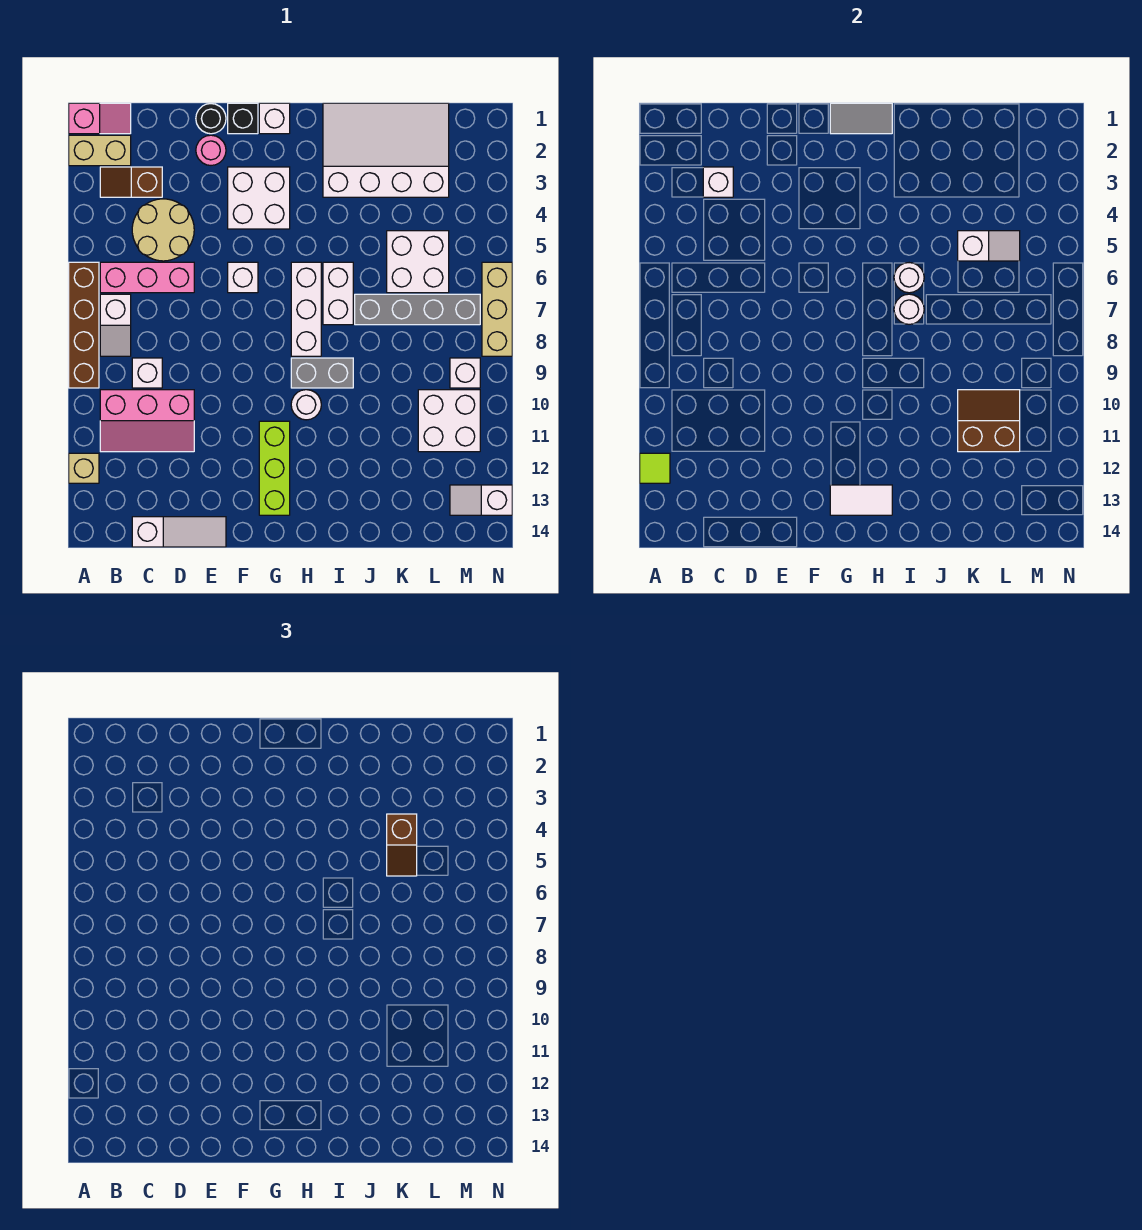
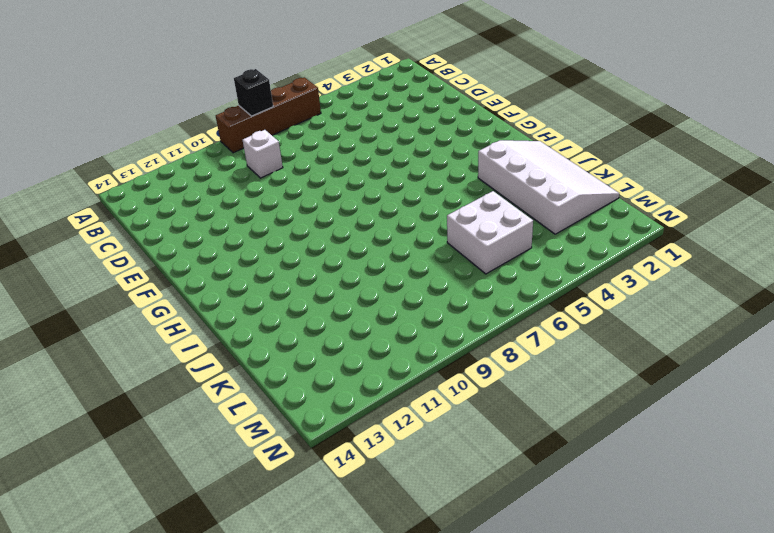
black 1x1 brick [234,69,273,116] -> black 1x1 brick moved to [228,103,258,134]
none -> pink 1x2 slope [69,103,131,134]
none -> tan 1x2 brick [69,135,131,166]
none -> tan 1x1 brick [69,453,99,483]
none -> brown 1x2 slope [100,167,162,197]

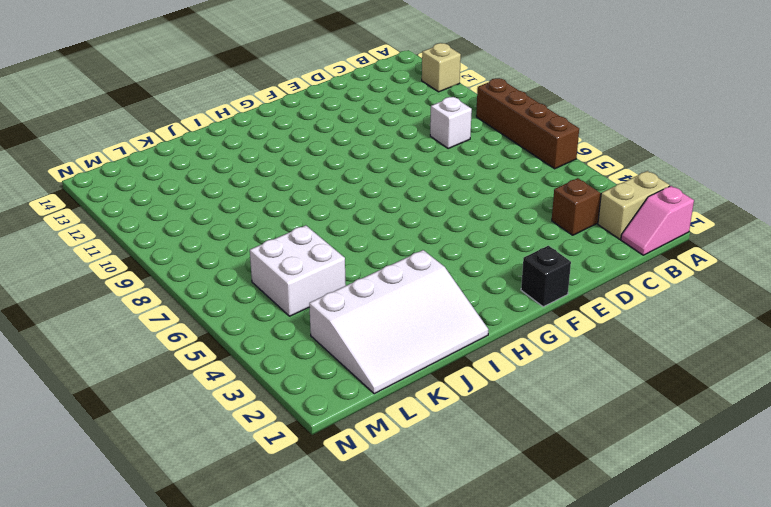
none -> pink 1x3 brick [100,262,194,293]
none -> white 1x2 slope [100,294,131,356]
none -> pink 2x3 slope [100,390,194,452]
none -> tan 2x2 round brick [132,199,194,261]

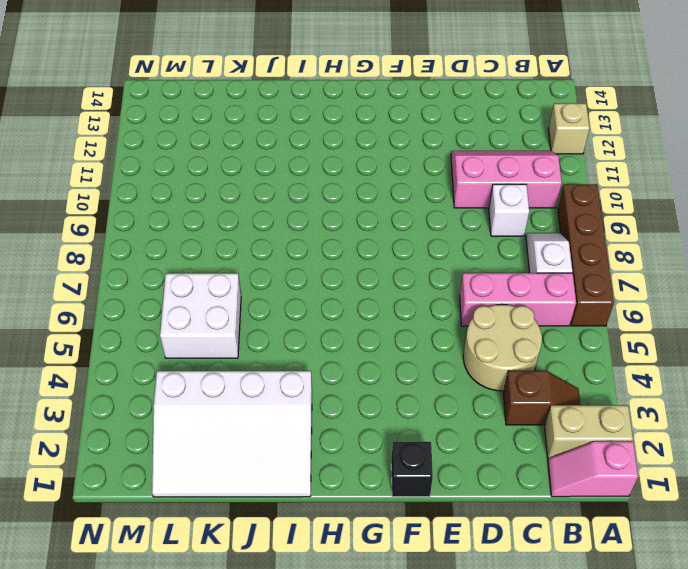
none -> white 1x3 slope [132,517,226,547]
none -> black 1x1 round brick [196,104,226,134]
none -> pink 1x1 round brick [196,135,226,165]
none -> white 2x2 brick [228,167,290,229]

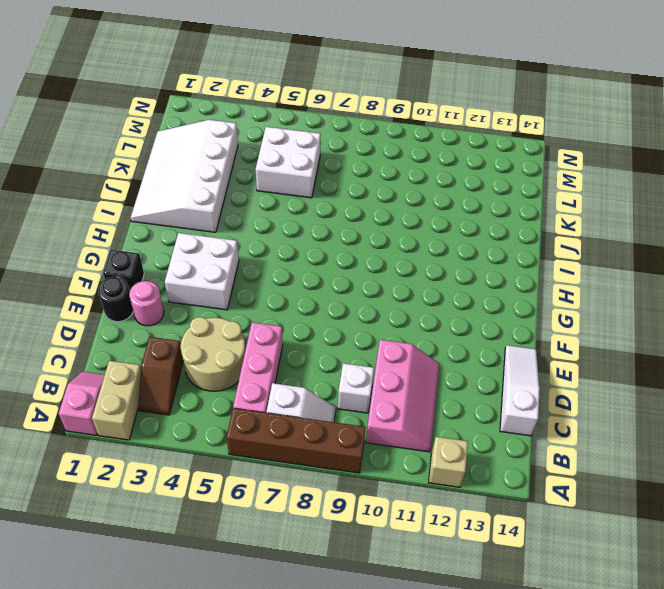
none -> white 1x1 brick [228,262,258,293]
none -> white 1x1 brick [259,103,290,134]
none -> lime 1x3 brick [259,421,290,515]
none -> white 1x3 brick [291,262,321,356]

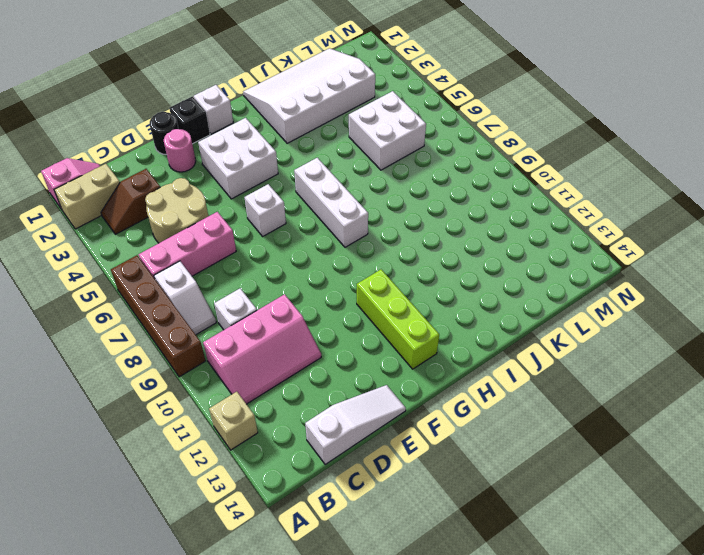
none -> grey 1x2 brick [291,358,353,388]
none -> white 1x1 round brick [291,390,321,420]
none -> white 1x2 brick [323,262,353,325]
none -> grey 1x4 brick [355,294,480,325]

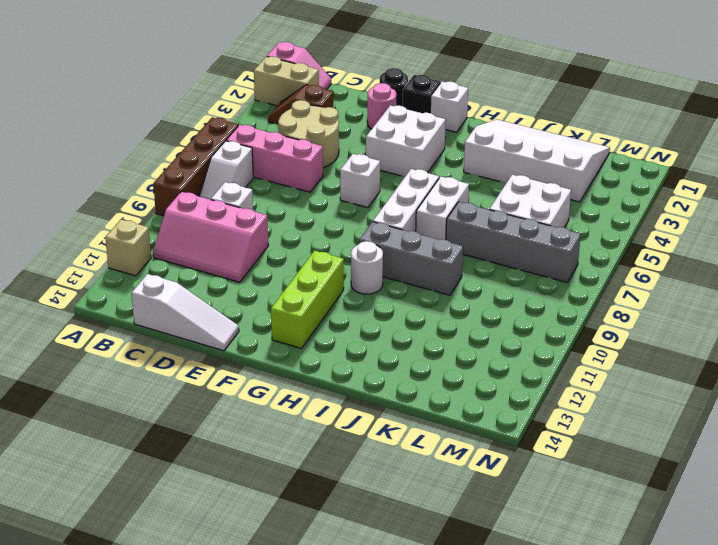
grey 1x3 brick [360,222,463,295] -> grey 1x2 brick [291,358,353,388]
none -> white 2x2 brick [418,390,480,452]
none -> white 1x1 brick [450,358,480,388]
none -> white 1x2 slope [450,485,512,515]
none -> tan 1x3 brick [482,262,512,356]

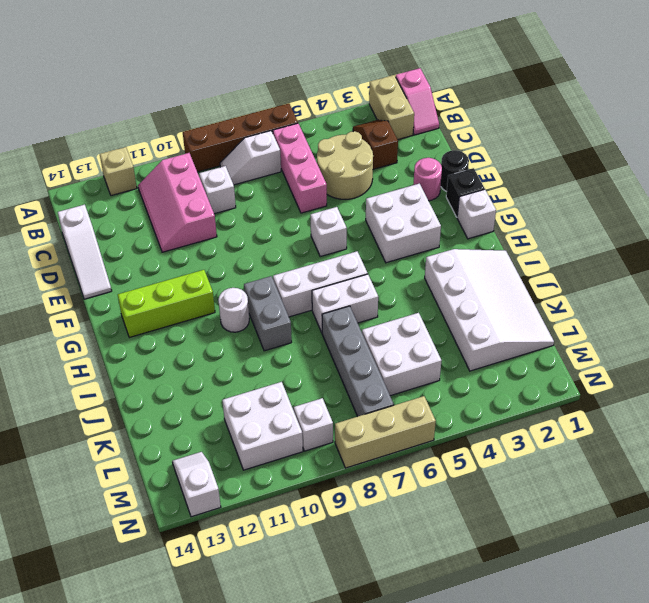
none -> lime 1x1 tile [640,453,670,483]
none -> white 1x1 brick [703,167,733,197]
none -> grey 1x2 tile [830,103,892,134]
none -> white 1x2 tile [830,485,892,515]

